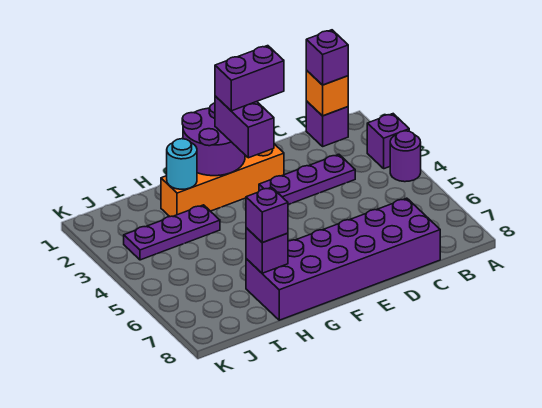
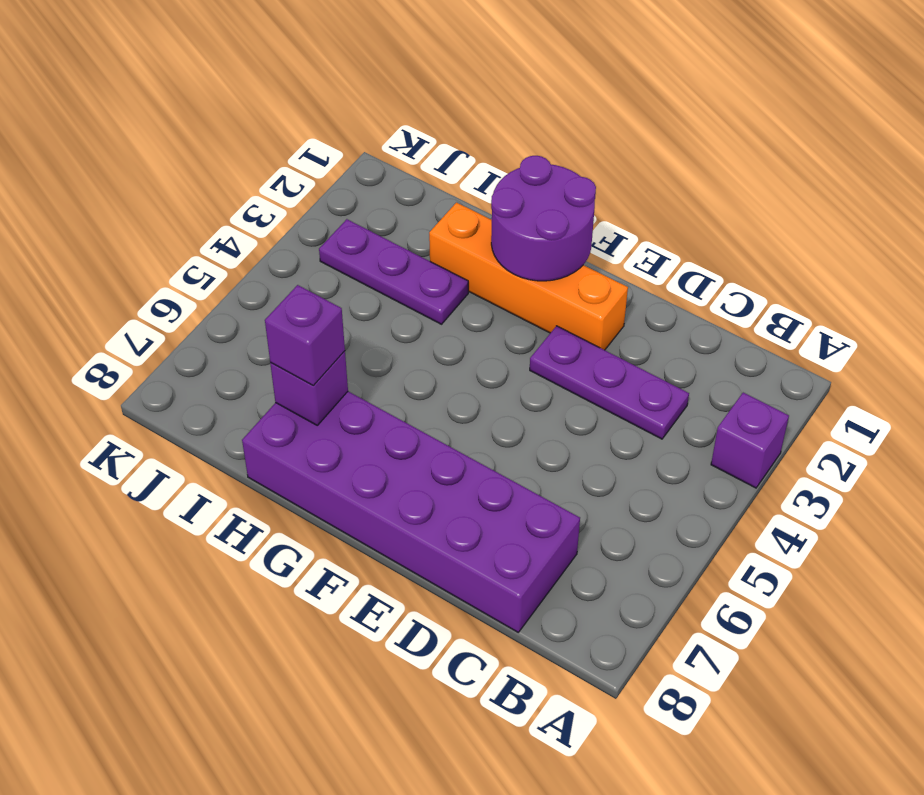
none -> purple 1x1 round brick [390,131,421,182]
none -> purple 1x1 brick [306,101,348,146]
none -> orange 1x1 brick [306,70,348,116]

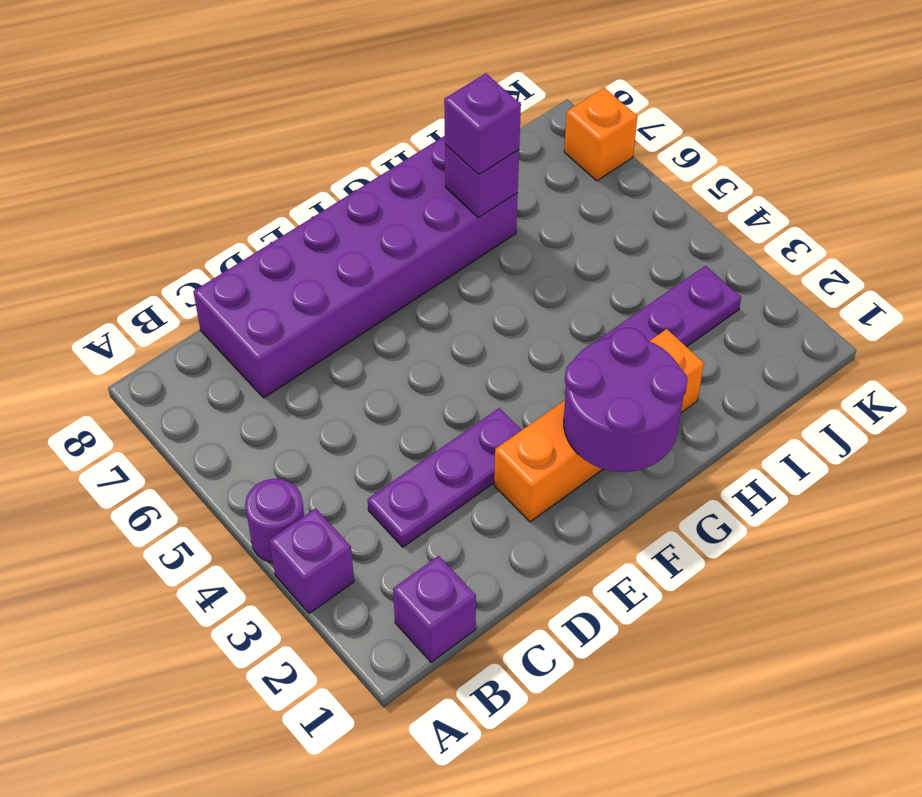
orange 1x1 brick [564,88,637,181] -> orange 1x1 brick moved to [306,70,348,116]
none -> cyan 1x1 round brick [167,139,197,189]
none -> purple 1x1 brick [306,30,348,85]
none -> purple 1x2 brick [215,96,274,158]

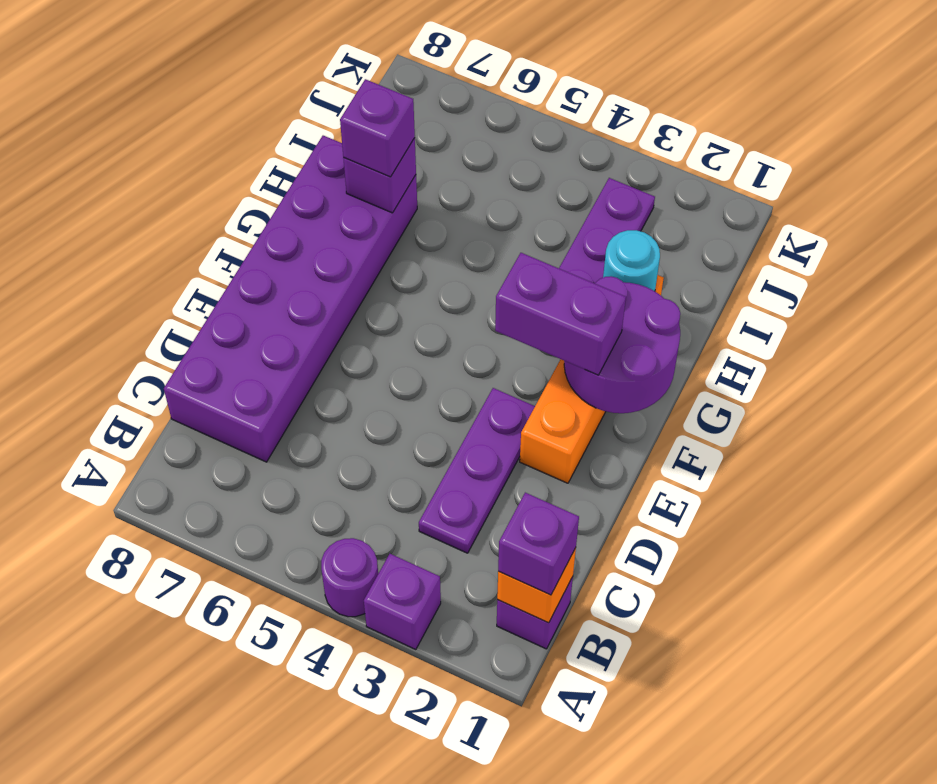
none -> purple 1x2 brick [215,46,284,111]

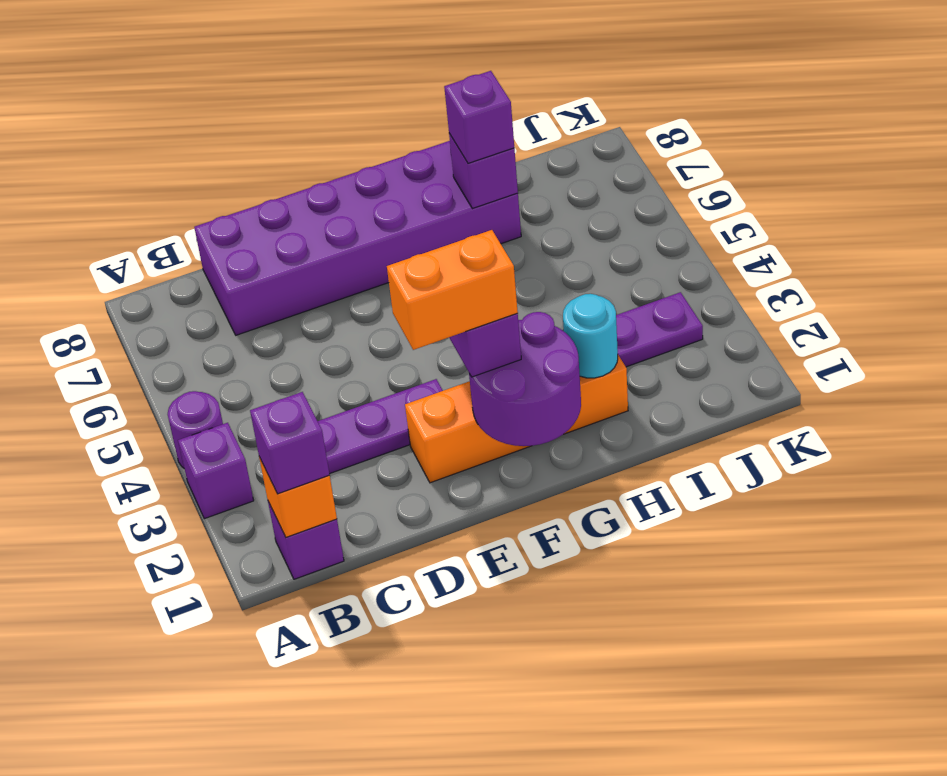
orange 1x2 brick [387,230,518,350] -> purple 1x2 brick [215,46,284,111]

